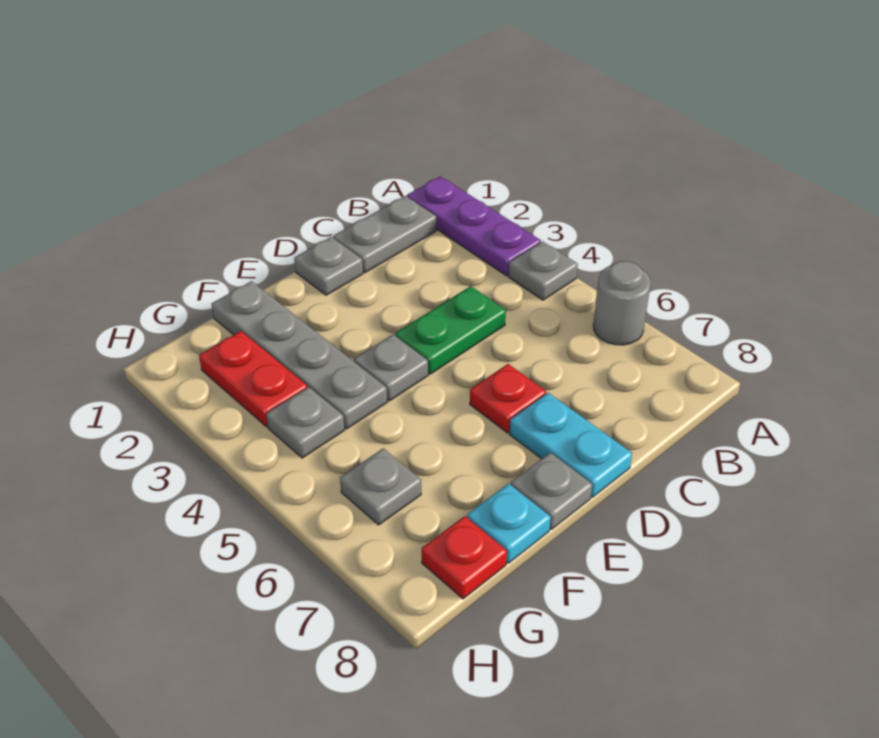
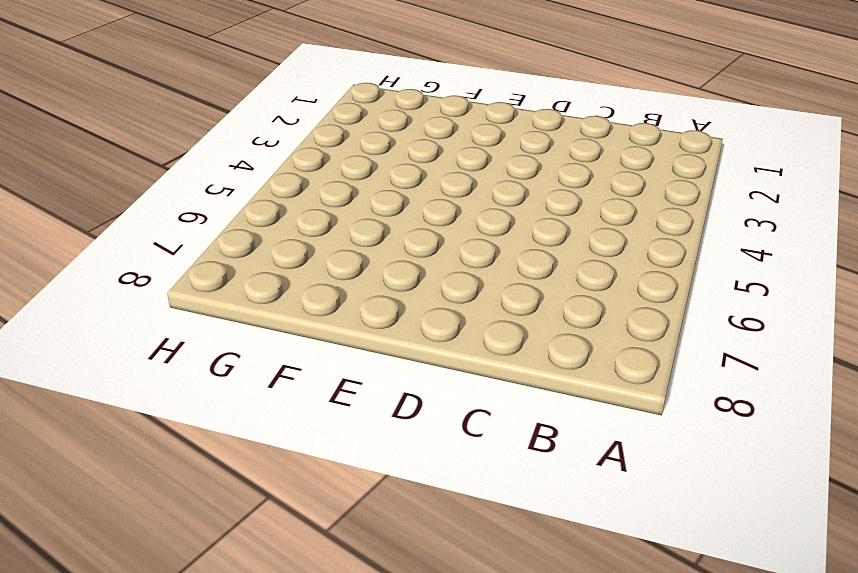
none -> purple 1x3 plate [407,176,541,276]
none -> grey 1x1 plate [508,241,578,300]
none -> grey 1x1 round brick [593,261,651,345]

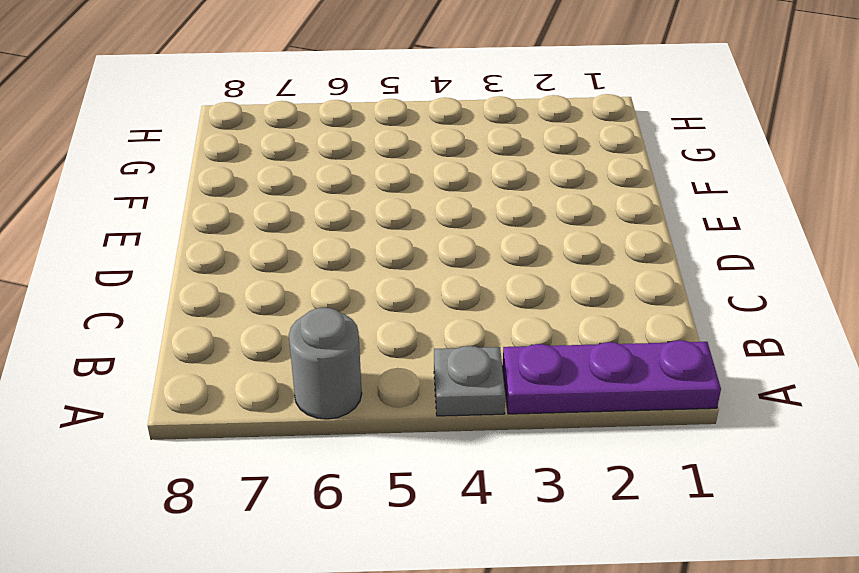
none -> grey 1x2 plate [333,196,436,273]
none -> green 1x2 plate [395,286,506,374]
none -> grey 1x1 plate [294,237,363,295]

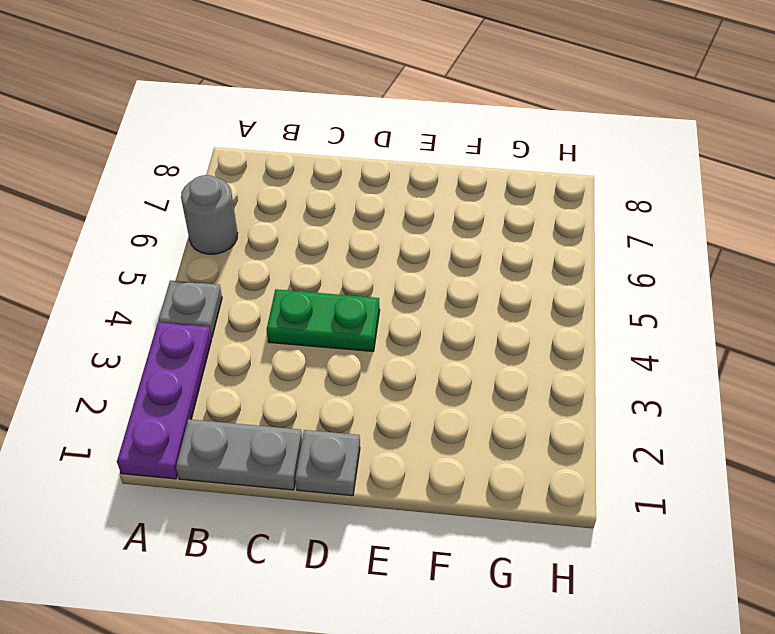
none -> red 1x1 plate [470,364,546,433]
none -> cyan 1x2 plate [509,393,632,497]
none -> grey 1x1 plate [354,335,428,401]

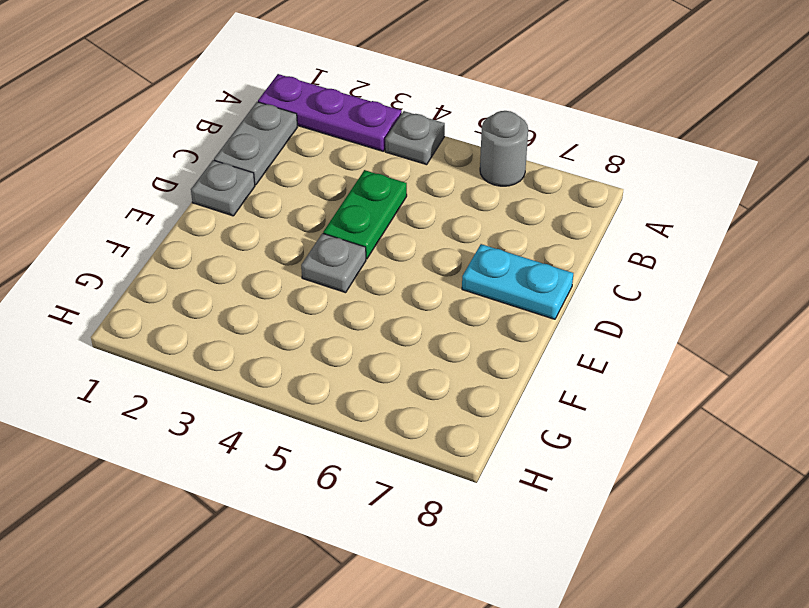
none -> red 1x1 plate [470,364,546,433]
none -> grey 1x1 plate [511,453,592,529]
none -> grey 1x4 plate [212,281,387,429]

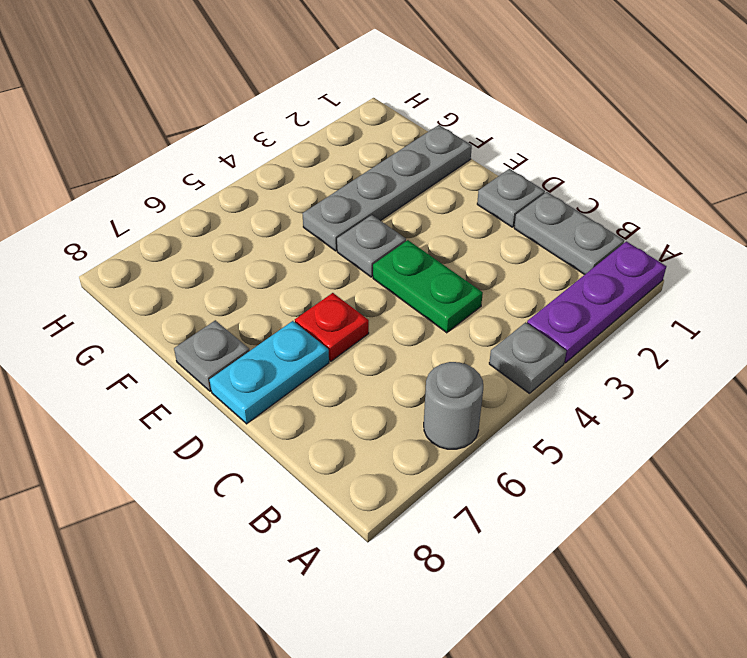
none -> cyan 1x1 plate [467,484,551,563]
none -> red 1x2 plate [199,331,307,427]
none -> grey 1x1 plate [266,387,344,458]

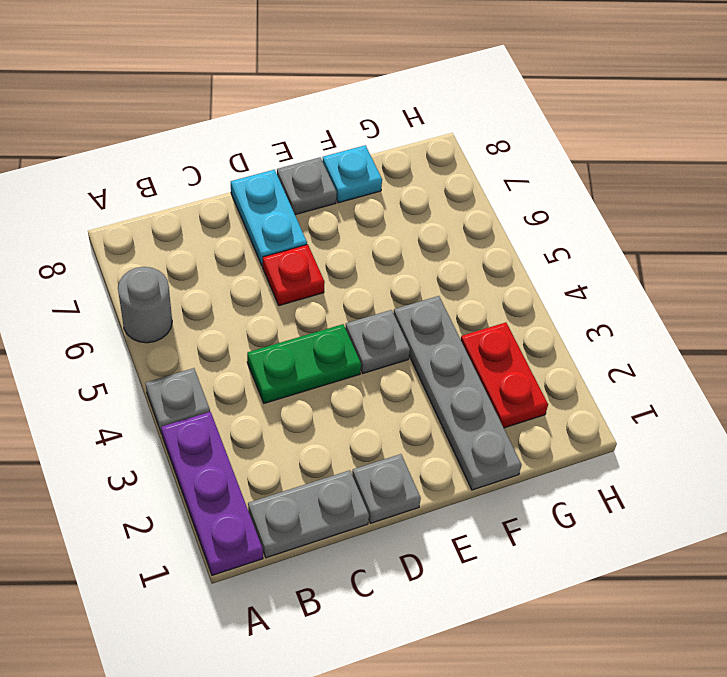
none -> grey 1x1 plate [266,387,344,458]
none -> grey 1x1 plate [340,448,421,525]
none -> red 1x1 plate [422,516,507,599]

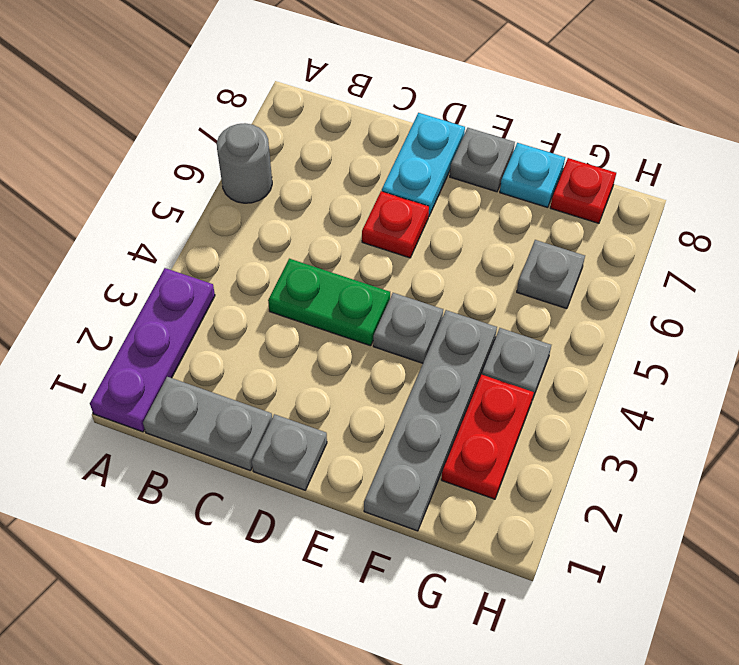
none -> grey 1x1 plate [508,241,578,300]

